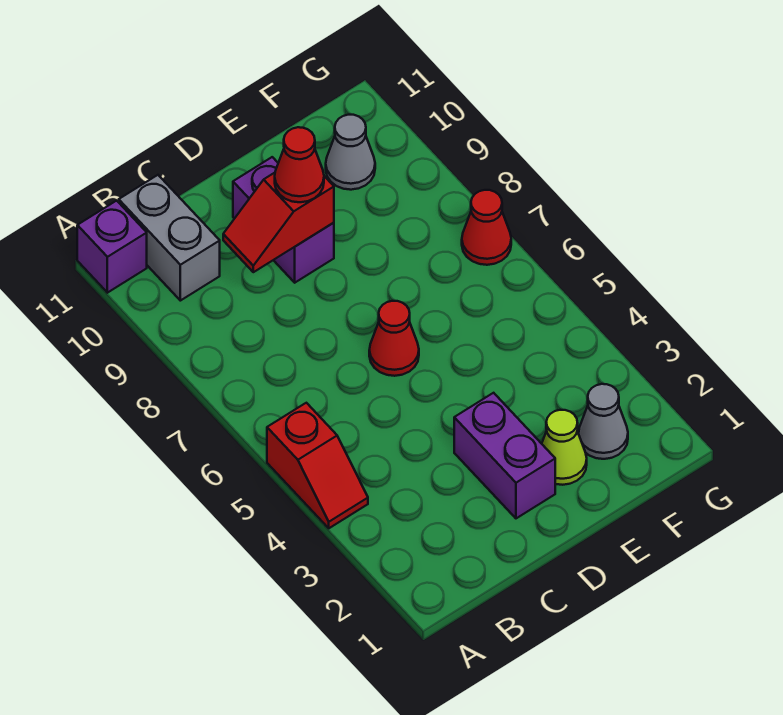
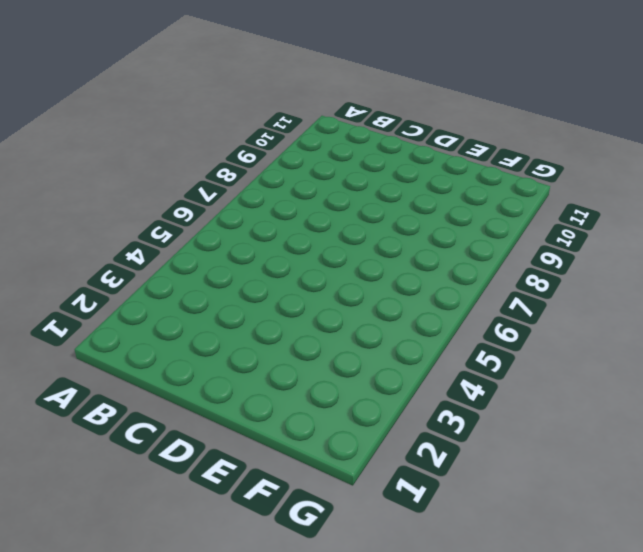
none -> red 1x2 slope [267,403,368,528]
none -> purple 1x1 brick [77,201,147,293]
none -> grey 1x2 brick [119,175,220,301]

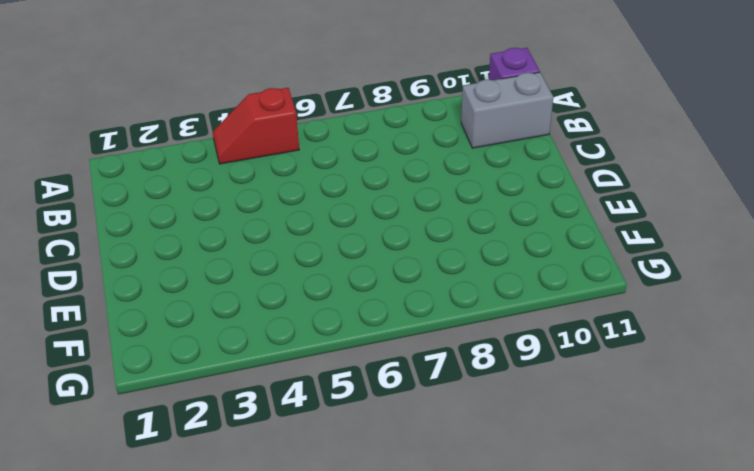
none -> purple 1x2 brick [454,393,555,518]
none -> red 1x1 cone [369,301,419,376]
none -> purple 1x2 brick [233,157,334,283]

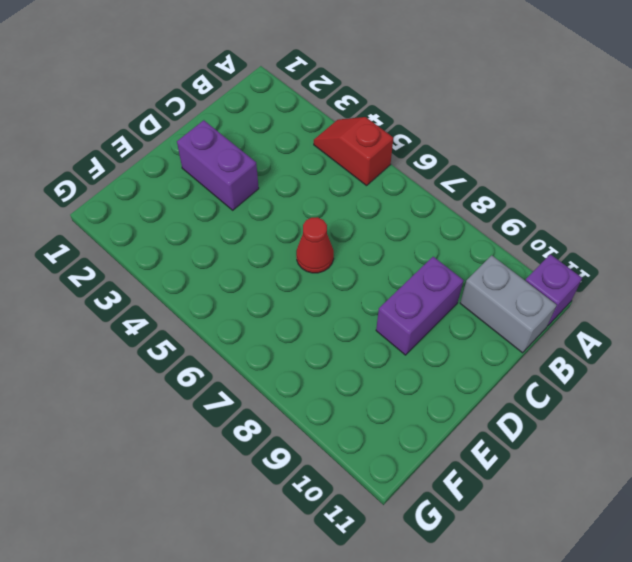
purple 1x2 brick [376,257,463,355] -> purple 1x2 brick turned to [233,157,334,283]
none -> lime 1x1 cone [542,410,587,485]
none -> grey 1x1 cone [579,384,628,459]
none -> grey 1x1 cone [326,115,375,190]

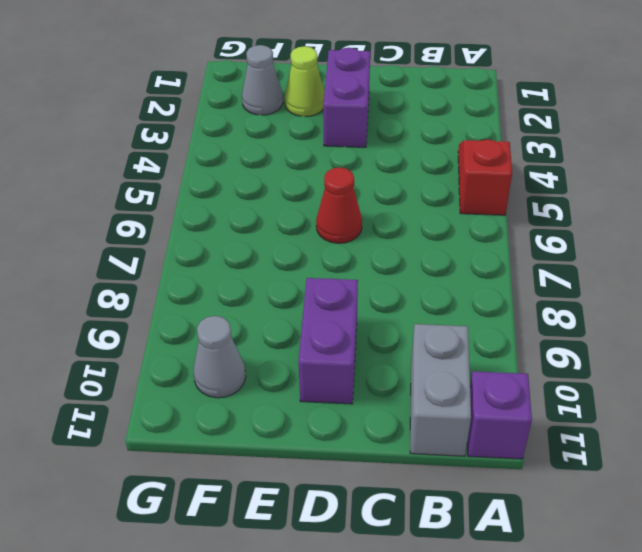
none -> red 1x1 cone [462,190,511,265]
none -> red 1x2 slope [223,173,334,272]
none -> red 1x1 cone [275,127,324,202]

